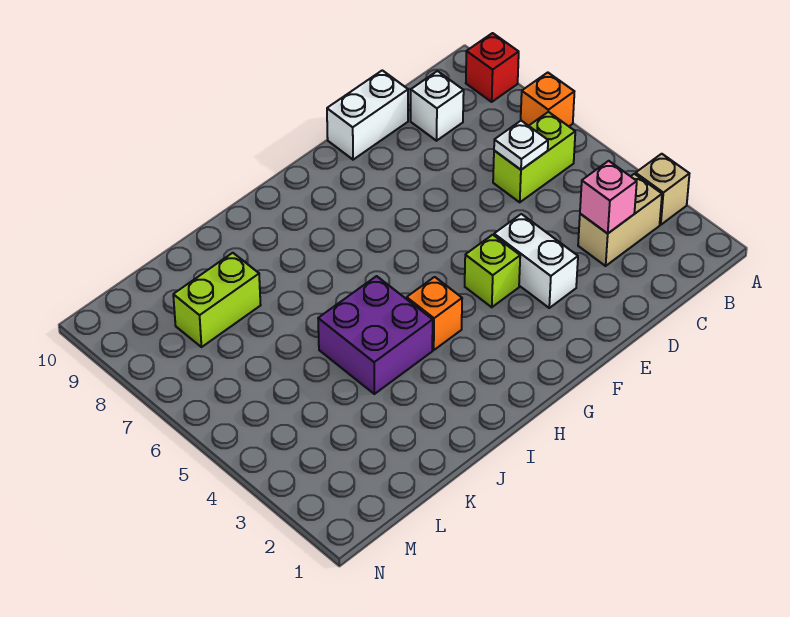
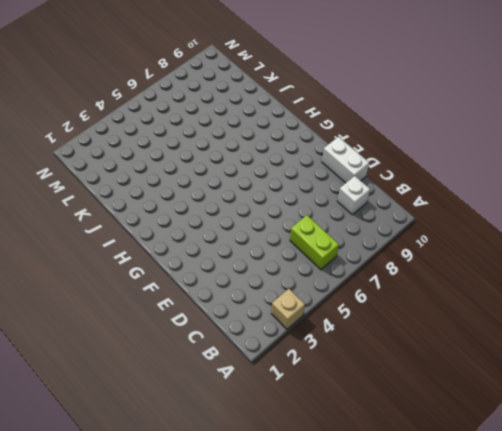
none -> orange 1x1 brick [521,73,574,126]
none -> red 1x1 brick [466,33,519,102]
none -> tan 1x2 brick [578,174,662,266]

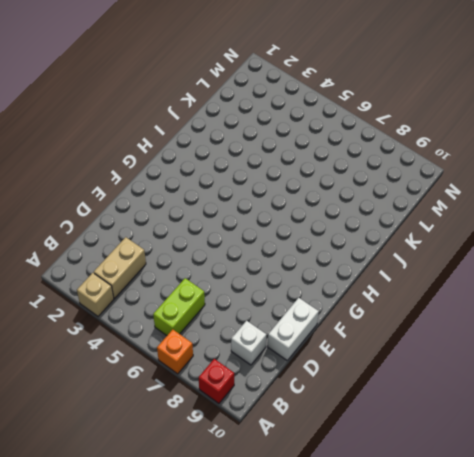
none -> white 1x2 brick [494,214,578,308]
none -> lime 1x1 brick [465,235,520,307]
none -> orange 1x1 brick [407,277,462,350]

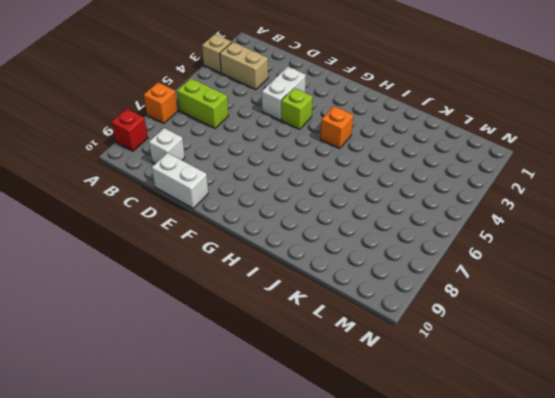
none -> purple 2x2 brick [318,276,433,394]
none -> lime 1x2 brick [173,253,261,347]
none -> pink 1x1 brick [580,161,637,233]

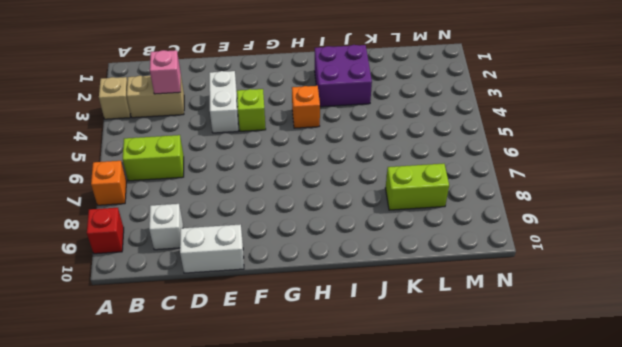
purple 2x2 brick [315,45,372,107] -> purple 2x2 brick moved to [318,276,433,394]
none -> white 1x1 plate [494,121,548,170]

